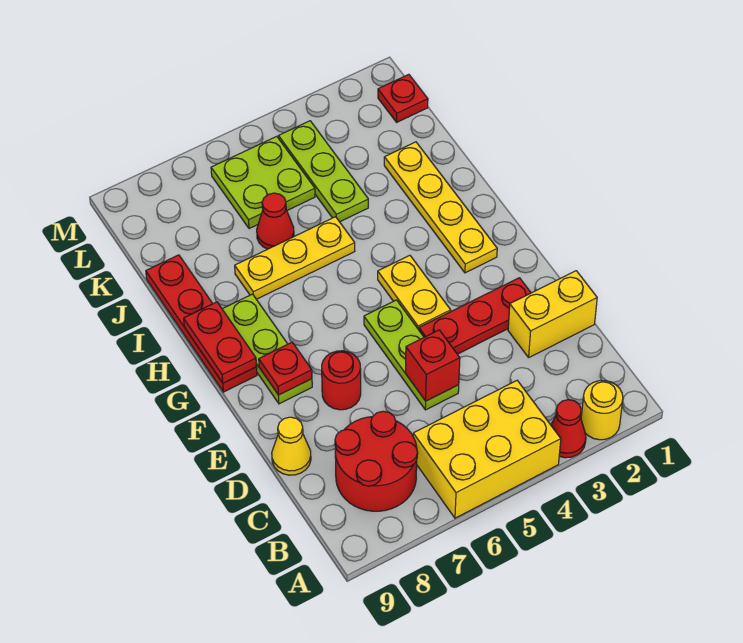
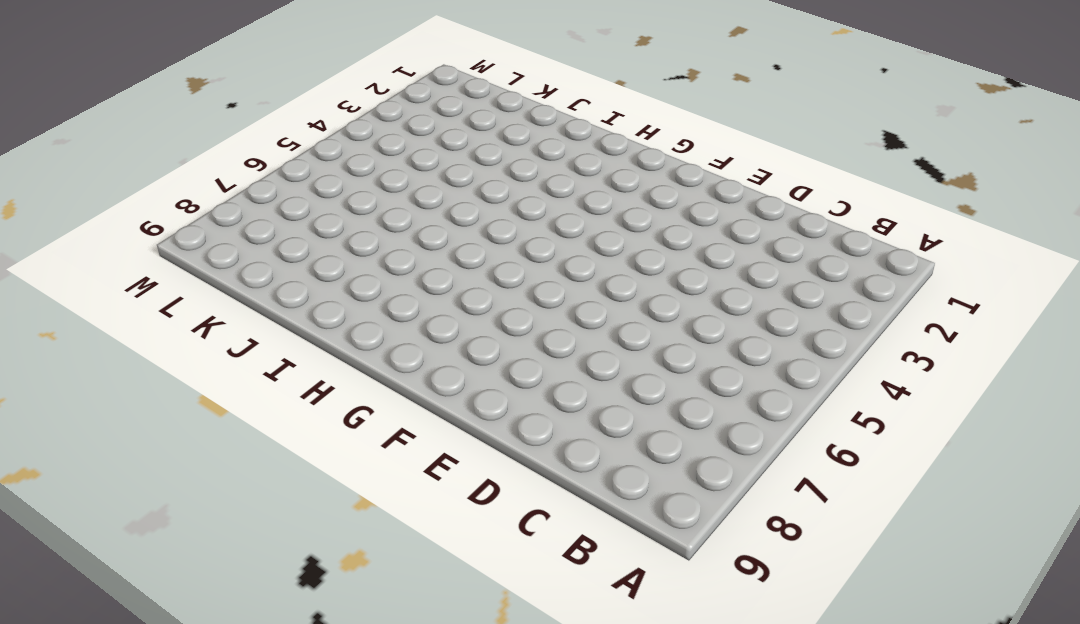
none -> yellow 1x1 round brick [581,381,623,440]
none -> red 1x1 cone [551,400,586,458]
none -> yellow 2x3 brick [413,381,561,518]

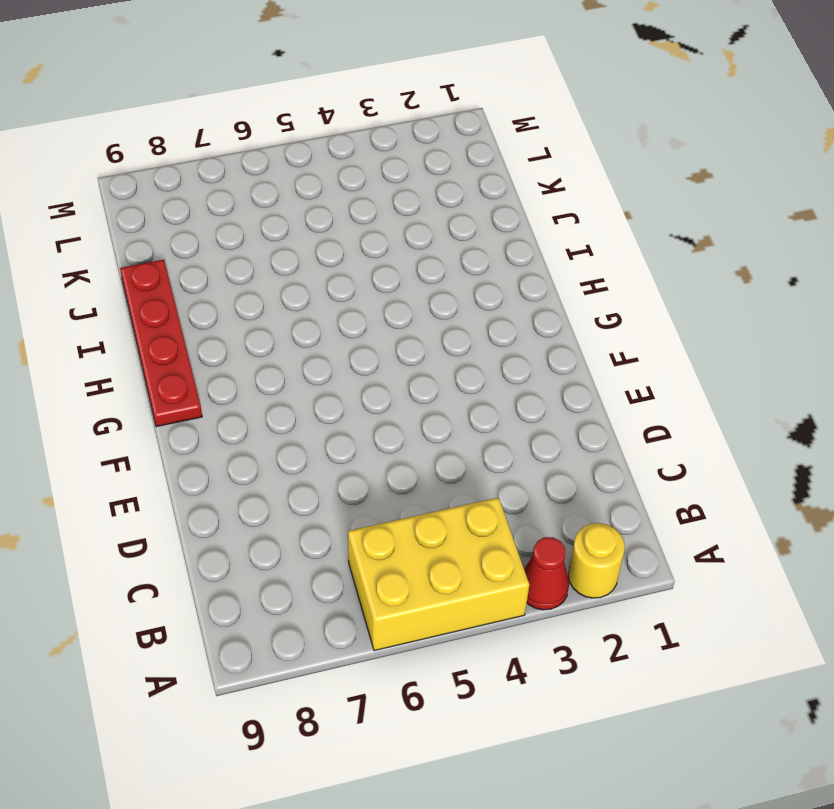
none -> red 2x2 round brick [335,411,418,511]
none -> yellow 1x2 brick [508,271,597,357]
none -> lime 1x3 plate [364,300,459,410]

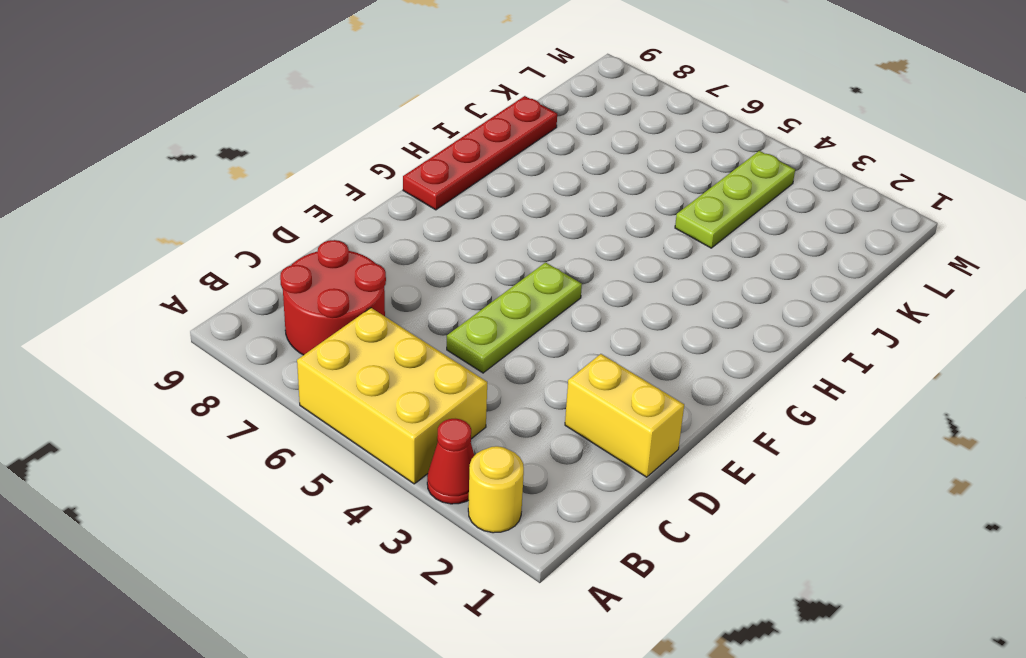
none -> yellow 1x1 cone [272,417,311,475]
none -> red 1x3 plate [419,278,531,354]
none -> red 1x1 round brick [322,351,361,410]

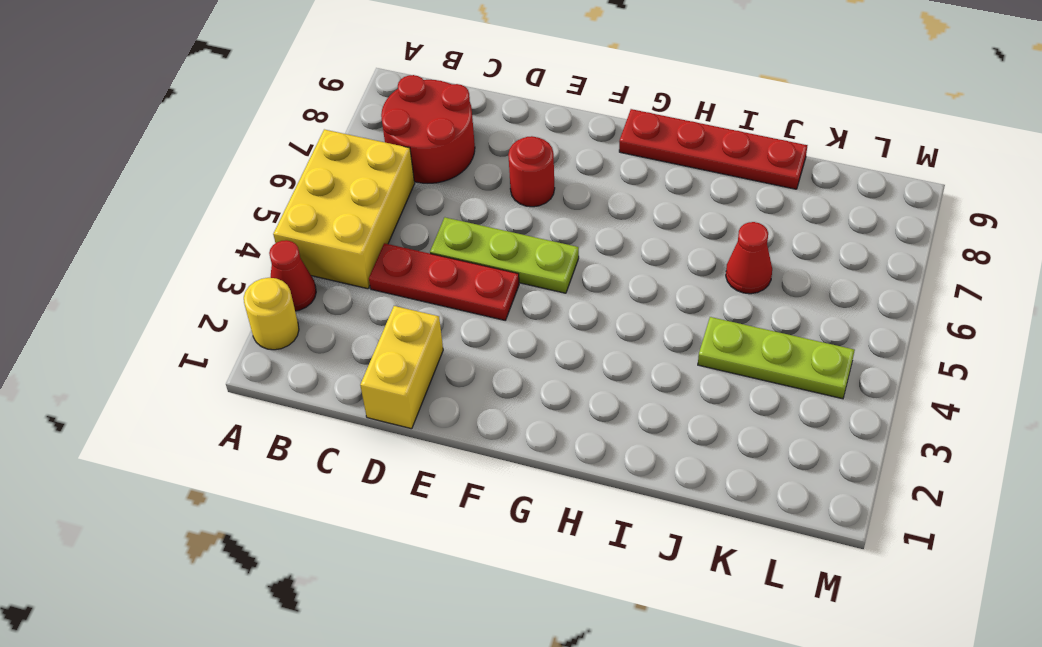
red 1x3 plate [369,243,519,320] -> red 1x3 plate turned to [419,278,531,354]
none -> yellow 1x1 cone [272,417,311,475]
none -> yellow 1x2 plate [378,255,451,330]
none -> lime 1x3 plate [222,294,312,404]

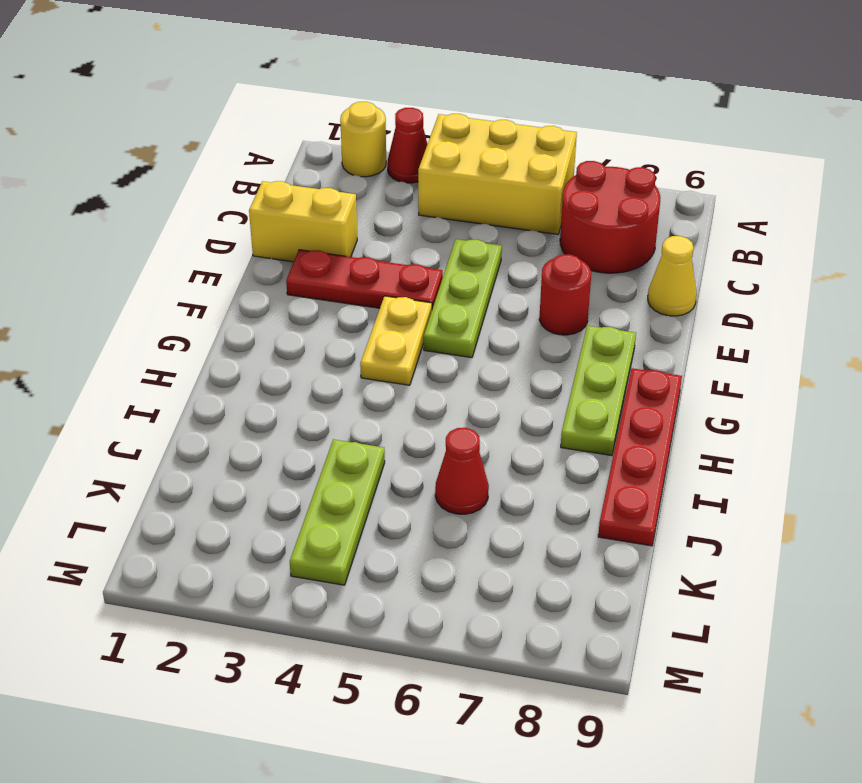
none -> yellow 1x4 plate [384,142,497,273]
none -> yellow 1x3 plate [235,217,355,299]
none -> lime 2x2 plate [211,136,315,229]

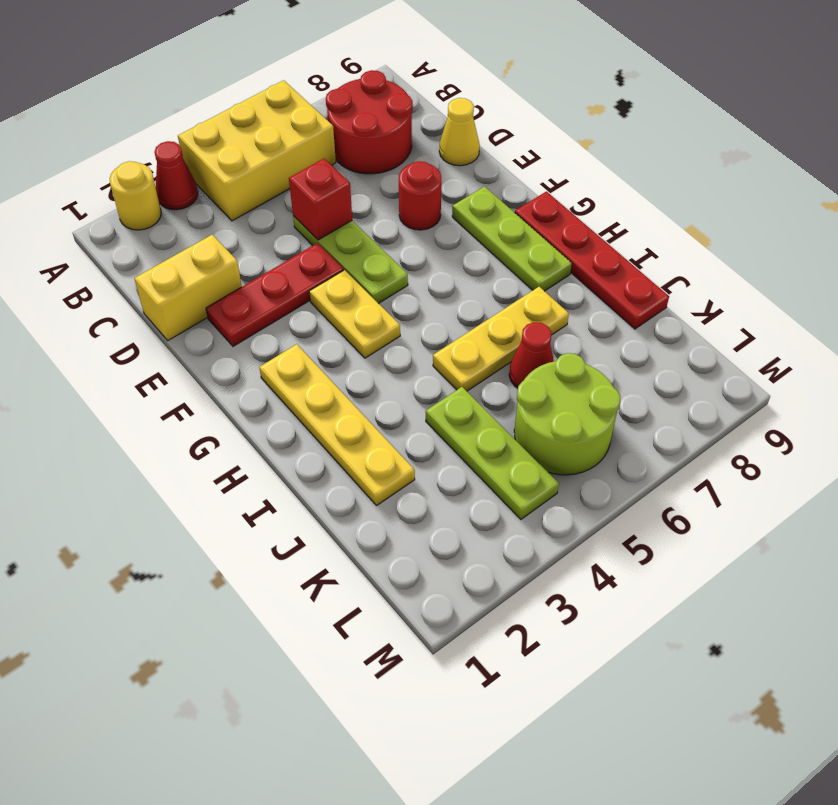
lime 2x2 round brick [514,353,620,475] -> lime 2x2 plate [211,136,315,229]
none -> red 1x1 plate [378,74,428,122]
none -> red 1x1 plate [259,342,312,395]
none -> red 1x2 plate [184,302,256,383]

